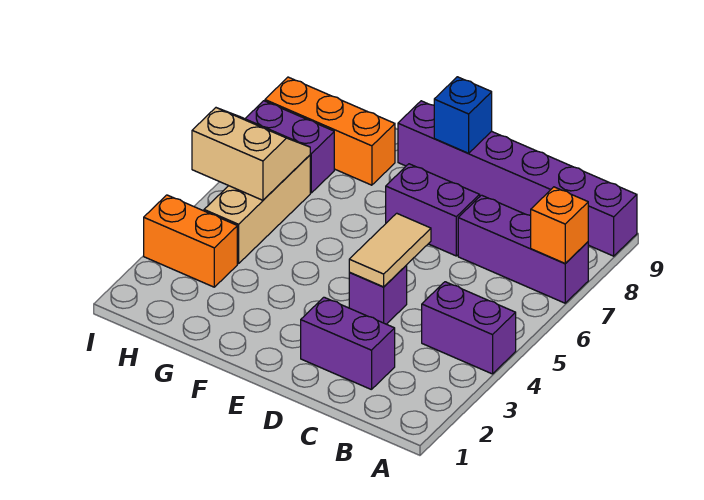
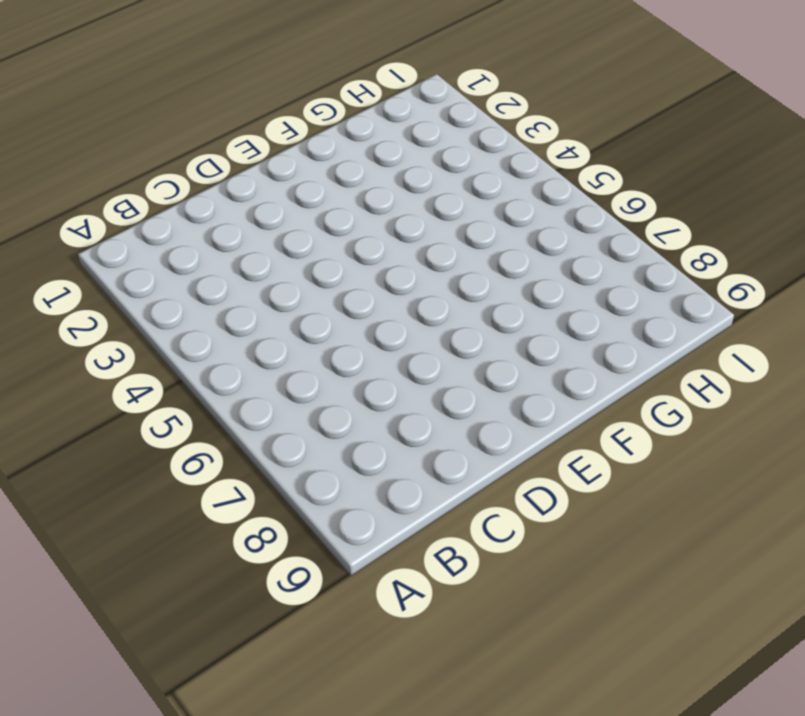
none -> purple 1x2 brick [422,282,516,374]
none -> purple 1x3 brick [458,195,588,303]
none -> purple 1x6 brick [398,101,637,256]

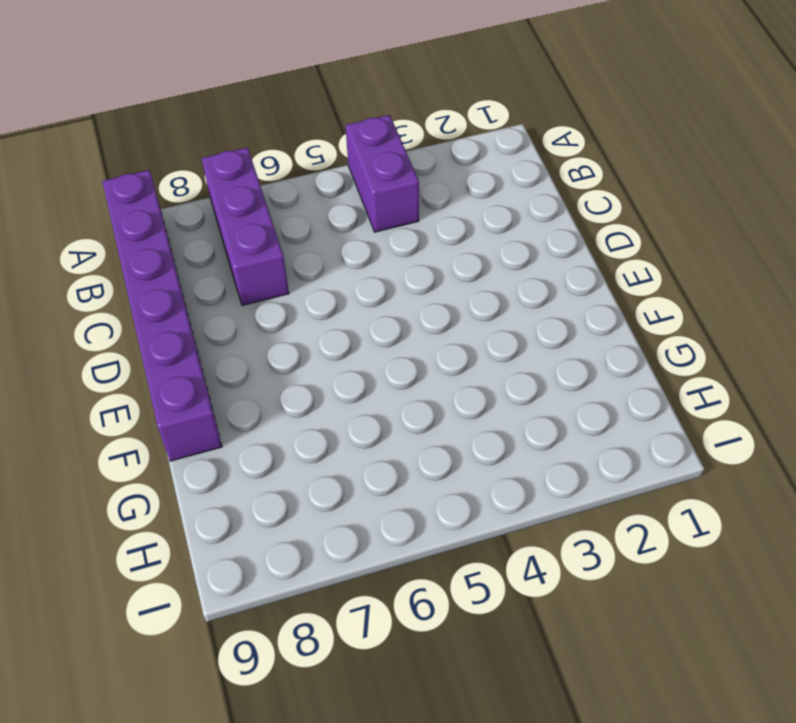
none -> purple 1x2 brick [301,297,395,390]
none -> purple 1x1 brick [349,265,407,324]
none -> purple 1x2 brick [386,164,480,256]

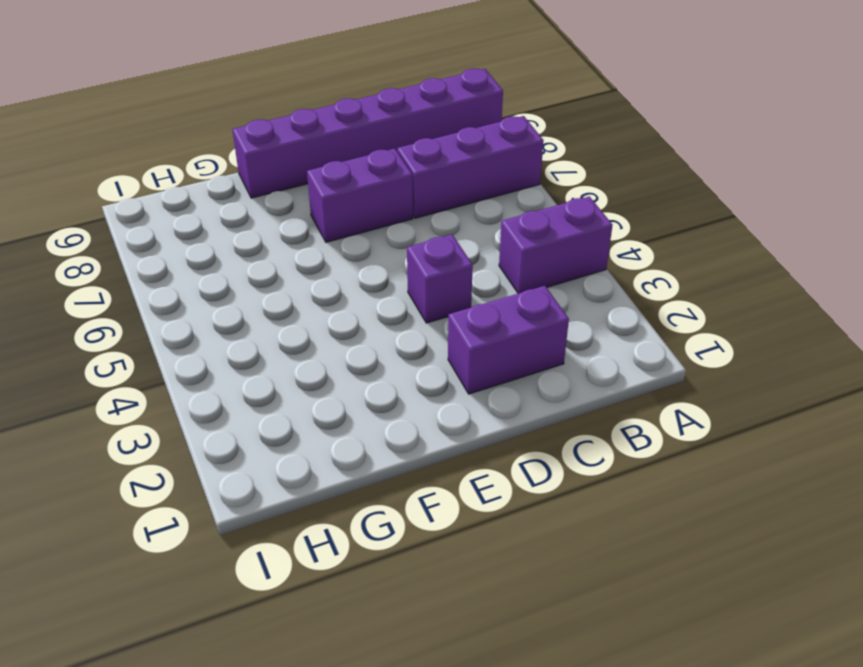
none -> orange 1x3 brick [265,77,395,185]
none -> orange 1x2 brick [144,195,237,287]
none -> tan 1x3 brick [204,155,310,264]

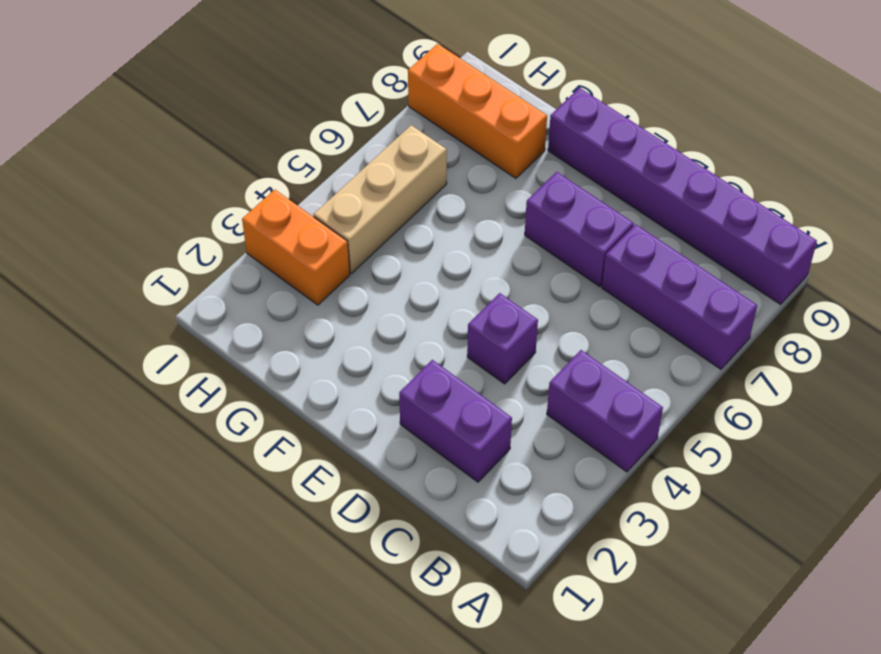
none -> purple 1x2 brick [245,101,334,193]
none -> orange 1x1 brick [531,187,588,263]
none -> tan 1x2 tile [349,213,431,287]

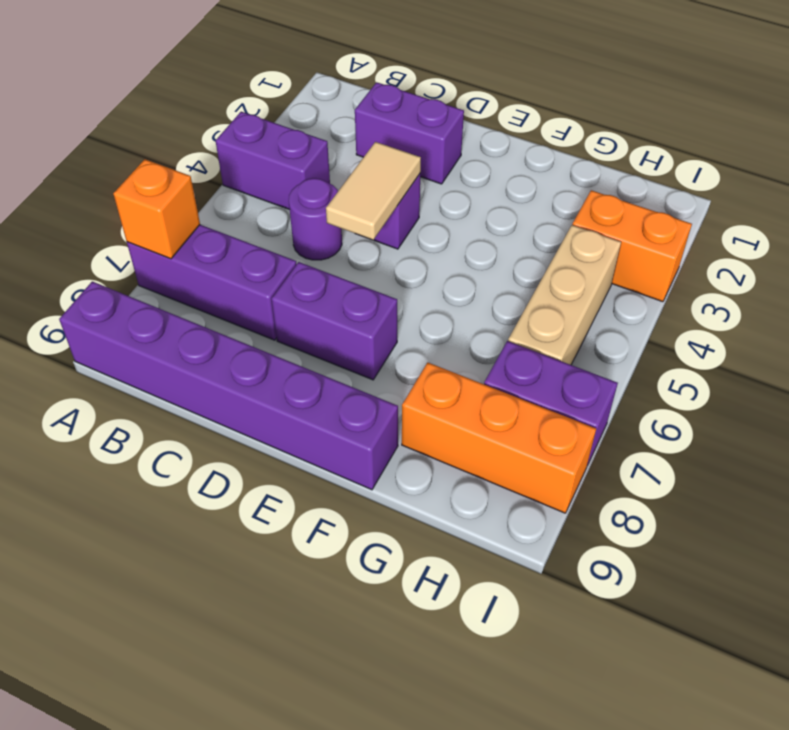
purple 1x1 round brick [289,178,342,260] -> none
none -> blue 1x1 brick [434,77,492,153]
none -> tan 2x2 slope [192,108,310,200]

